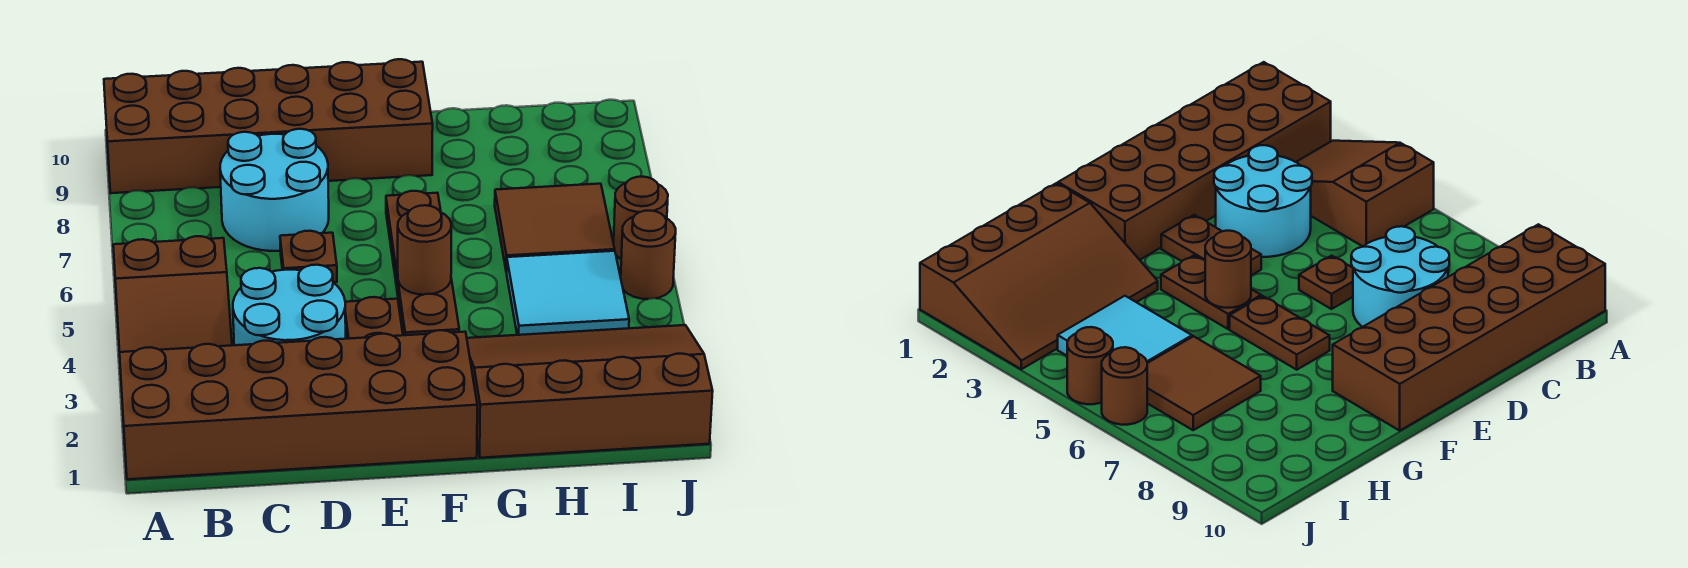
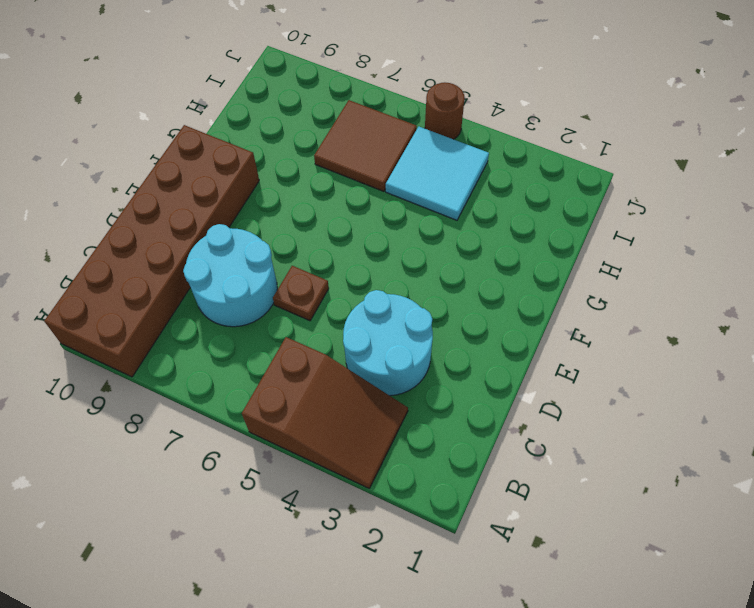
none -> brown 2x6 brick [120,330,477,479]
none -> brown 1x2 plate [345,297,403,339]
none -> brown 1x2 plate [396,263,459,335]

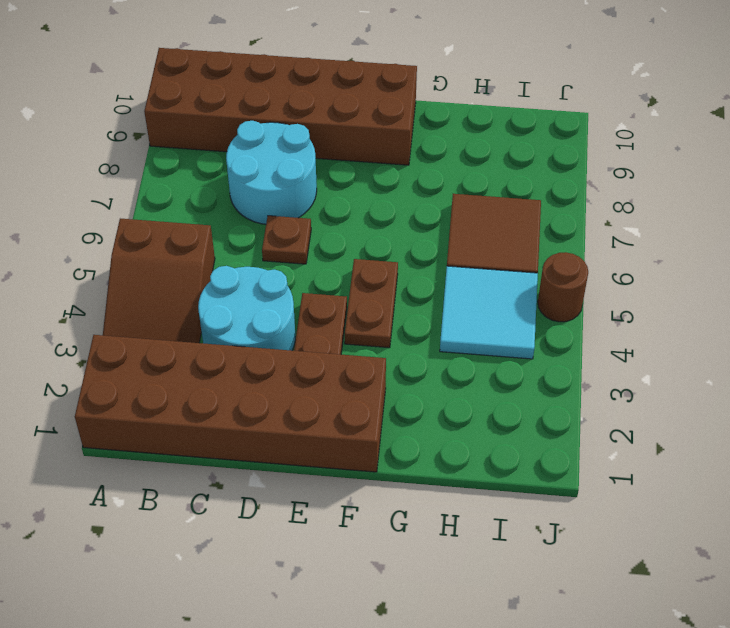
none -> brown 1x2 plate [386,191,441,278]
none -> brown 3x4 slope [467,325,713,458]
none -> brown 1x1 round brick [614,177,668,259]

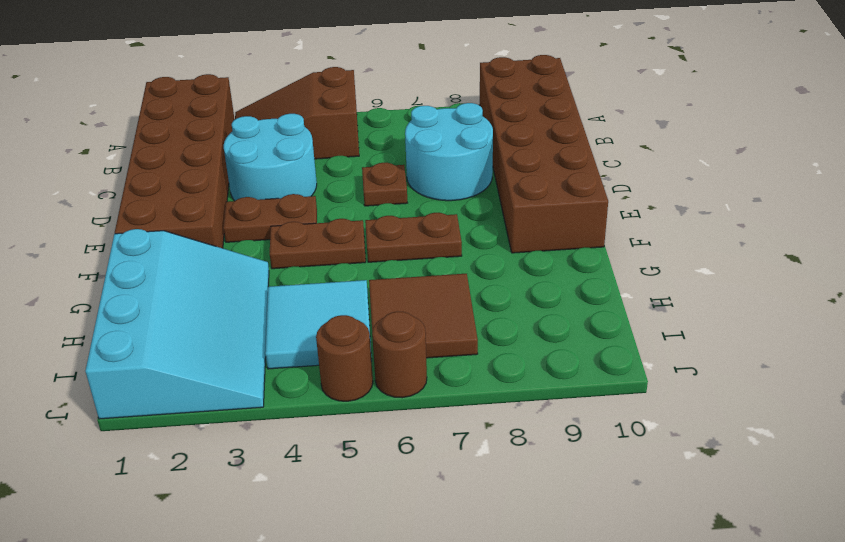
cyan 3x4 slope [85,229,269,419] -> brown 3x4 slope [467,325,713,458]
none -> brown 1x1 round brick [398,205,451,295]

